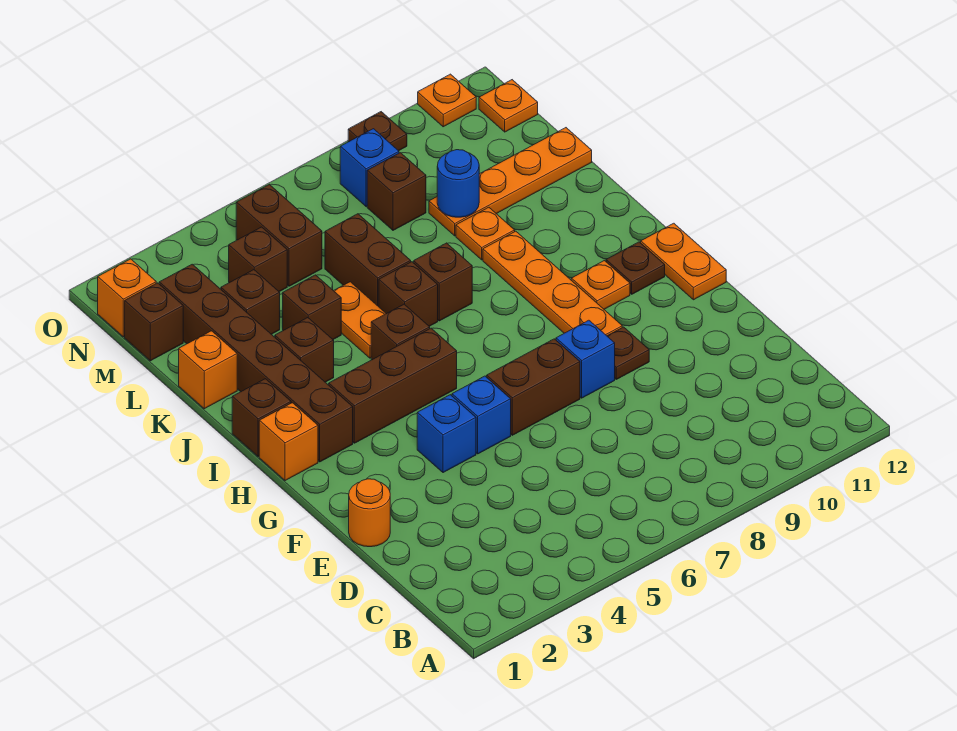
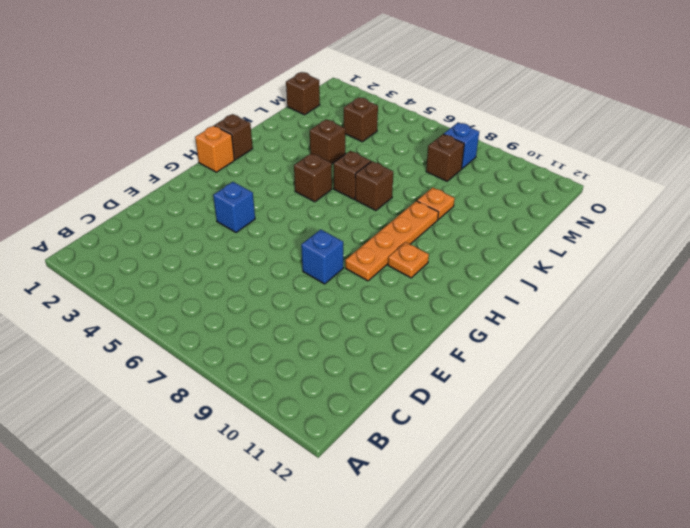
none -> orange 1x1 round brick [349,479,390,547]
none -> blue 1x1 brick [452,376,511,454]
none -> brown 1x2 brick [487,339,580,435]
none -> brown 1x1 plate [607,327,649,379]

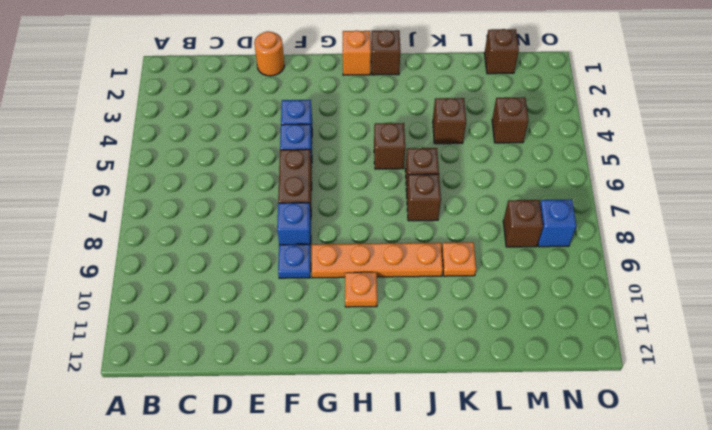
blue 1x1 plate [278,244,311,278] -> brown 1x1 plate [607,327,649,379]
none -> orange 1x2 plate [641,223,726,300]
none -> brown 1x6 brick [159,264,353,462]
none -> brown 1x3 brick [329,328,457,443]
none -> brown 1x1 plate [606,242,665,294]

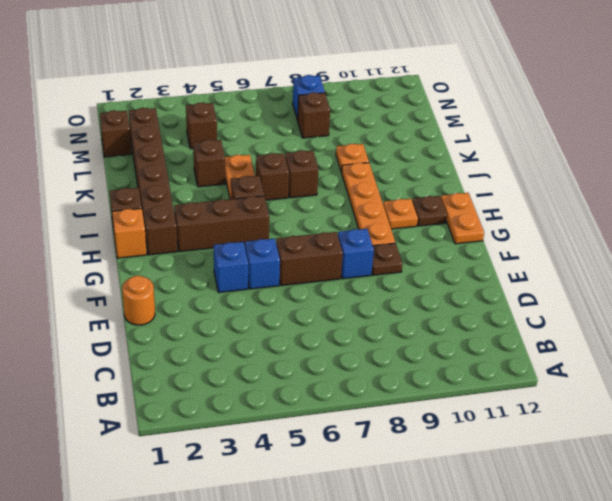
none -> brown 1x1 brick [275,318,334,382]
none -> orange 1x1 brick [179,331,237,409]
none -> brown 1x2 brick [325,214,411,307]
none -> brown 1x1 brick [221,270,280,334]

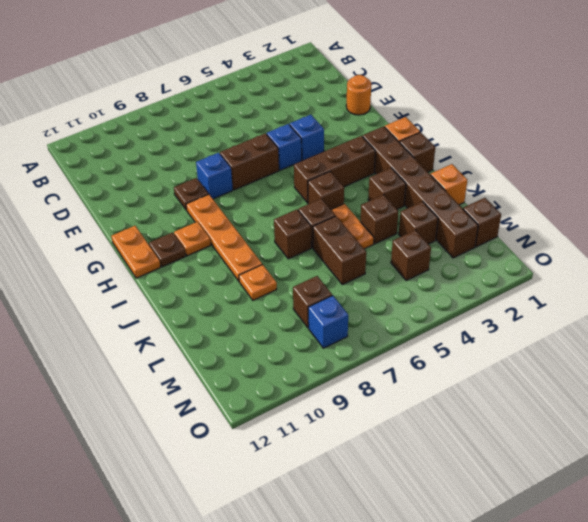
none -> orange 1x4 plate [429,128,592,236]
none -> brown 1x2 brick [236,185,322,286]
none -> orange 1x1 brick [98,259,156,337]
none -> orange 1x1 plate [479,80,538,132]

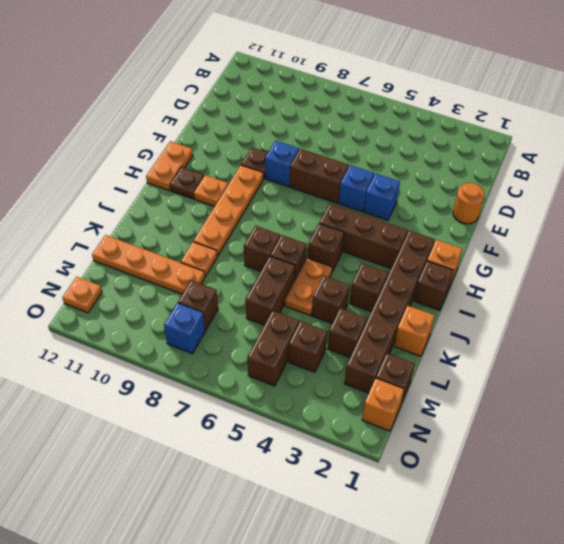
none -> brown 1x1 plate [348,112,407,151]
none -> orange 1x1 plate [418,74,476,127]
none -> blue 1x1 round brick [437,150,479,217]

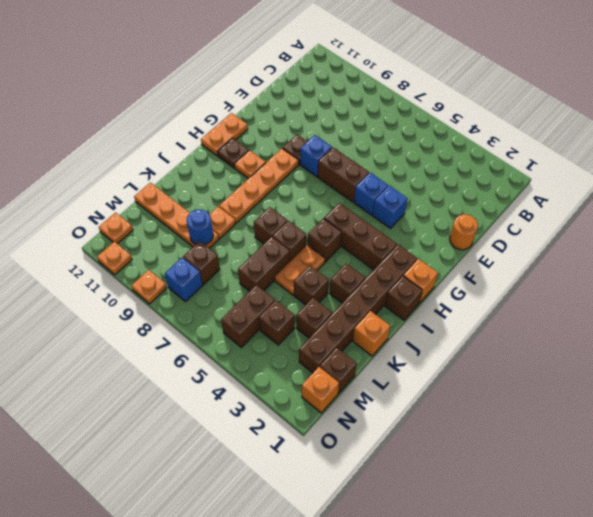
orange 1x1 plate [131,270,167,304] -> brown 1x1 plate [348,112,407,151]

